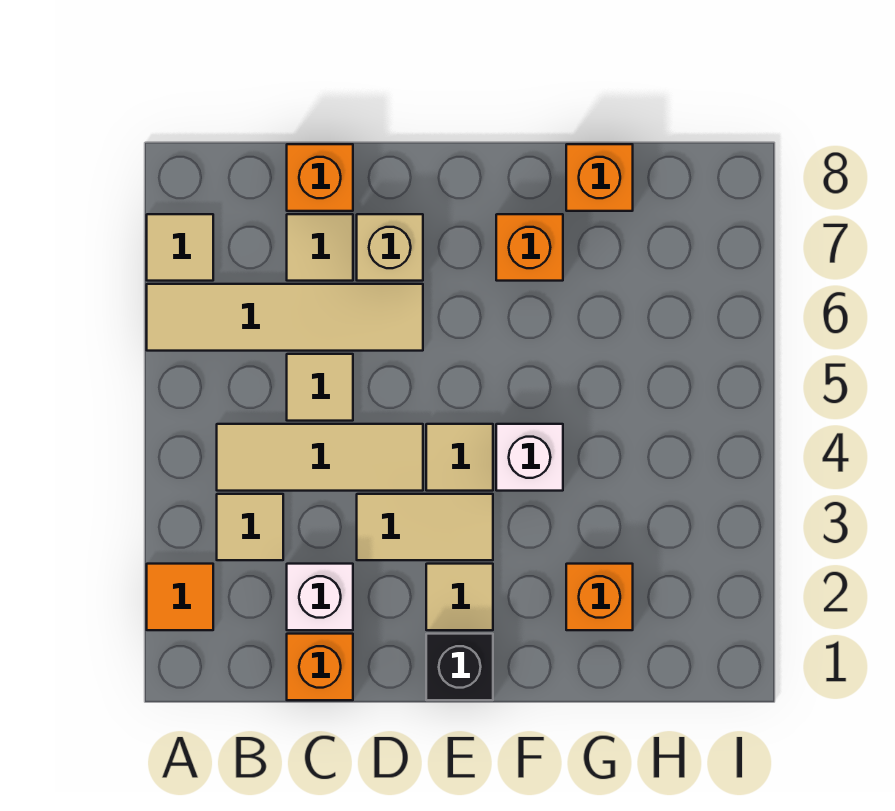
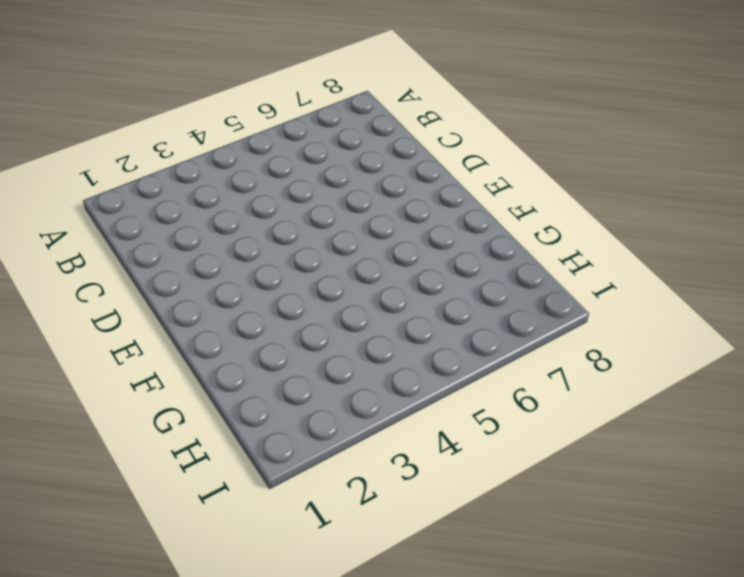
none -> orange 1x1 tile [147,564,213,630]
none -> tan 1x4 tile [147,284,423,351]
none -> tan 1x1 tile [147,214,213,281]

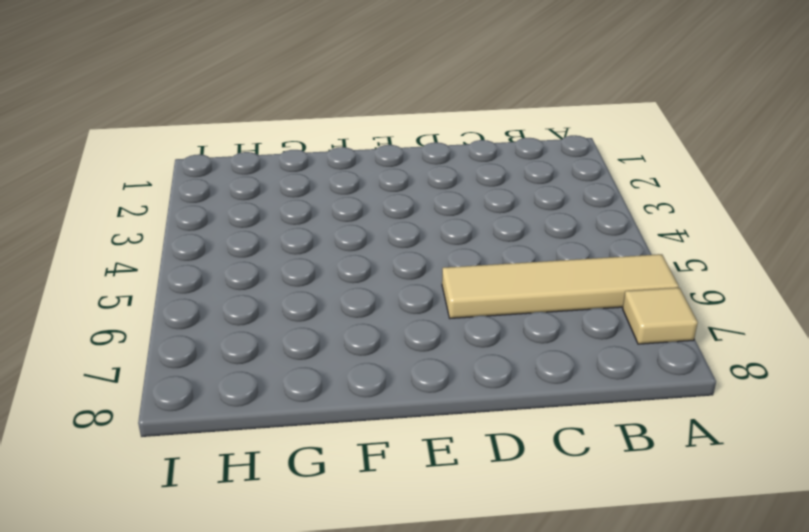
none -> orange 1x1 tile [147,564,213,630]
none -> tan 1x1 tile [217,494,283,560]
none -> tan 1x3 tile [217,424,423,491]

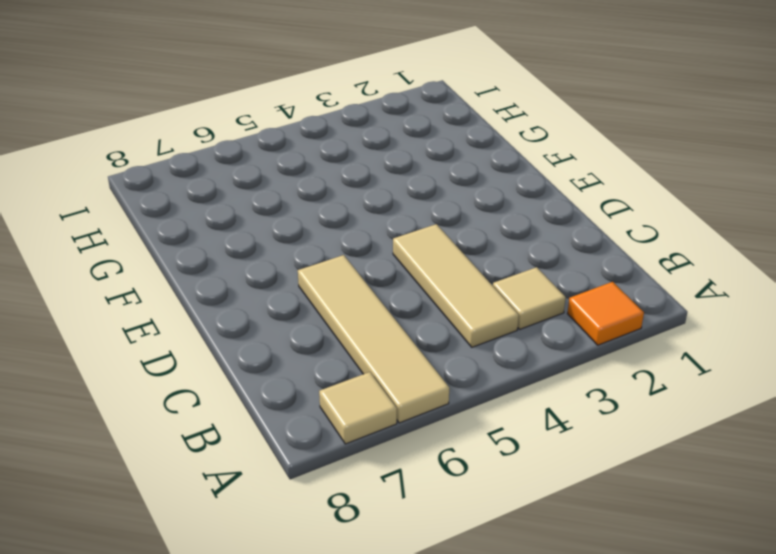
none -> orange 1x1 brick [287,634,353,700]
none -> white 1x1 brick [287,564,353,630]
none -> tan 1x1 tile [287,354,353,421]

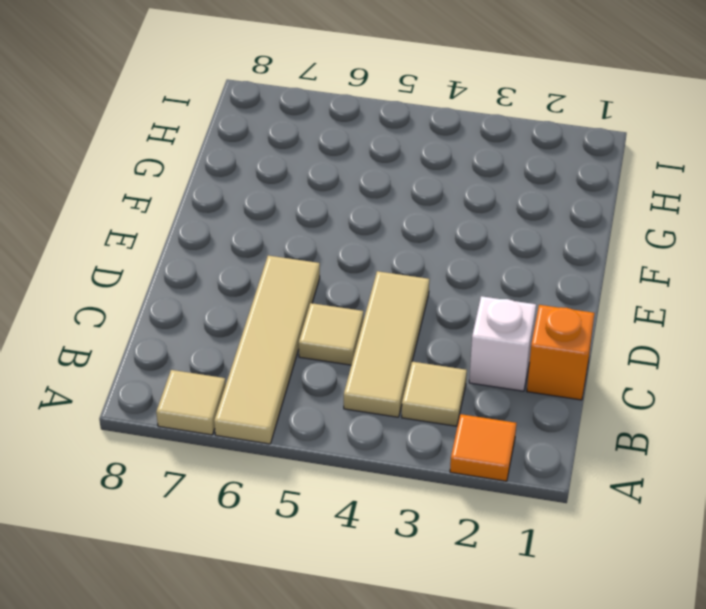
none -> tan 1x1 tile [287,214,353,281]
none -> orange 1x1 brick [287,144,353,211]
none -> tan 1x2 tile [357,494,493,560]

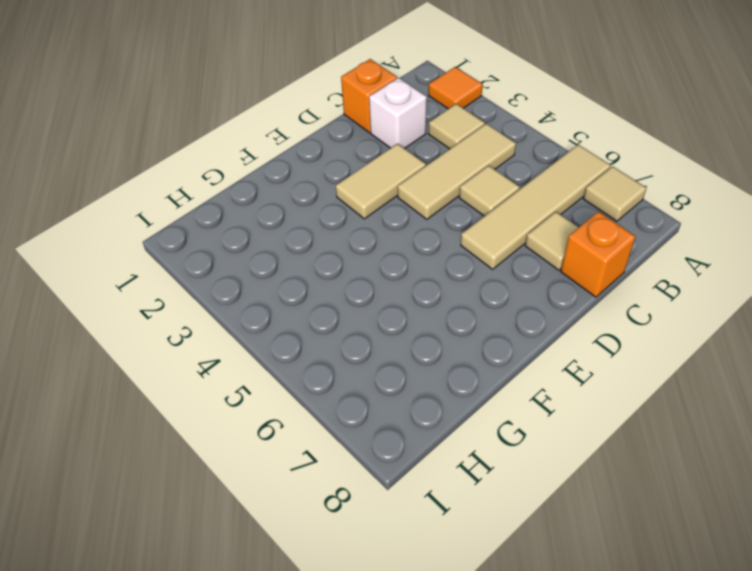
none -> tan 1x1 brick [357,214,423,281]
none -> black 1x1 brick [426,634,493,700]
none -> tan 1x1 tile [426,564,493,630]

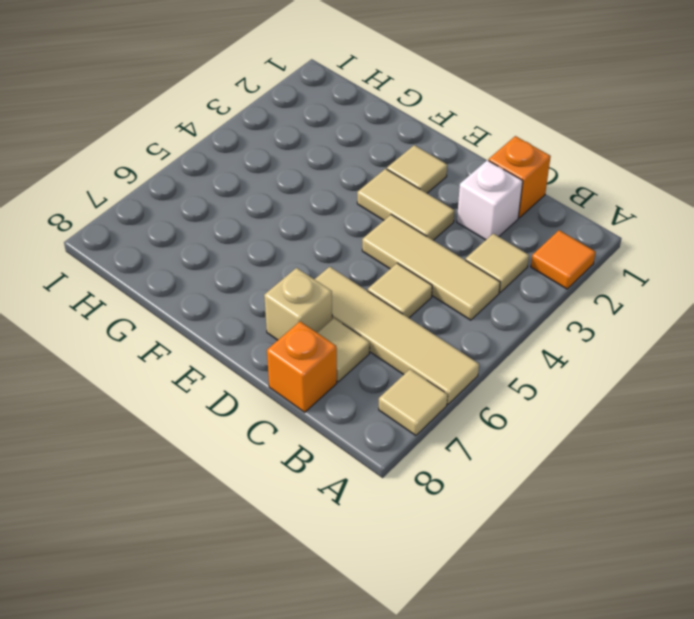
none -> black 1x1 brick [426,634,493,700]
none -> tan 1x1 tile [426,424,493,491]
none -> white 1x1 brick [496,424,563,491]

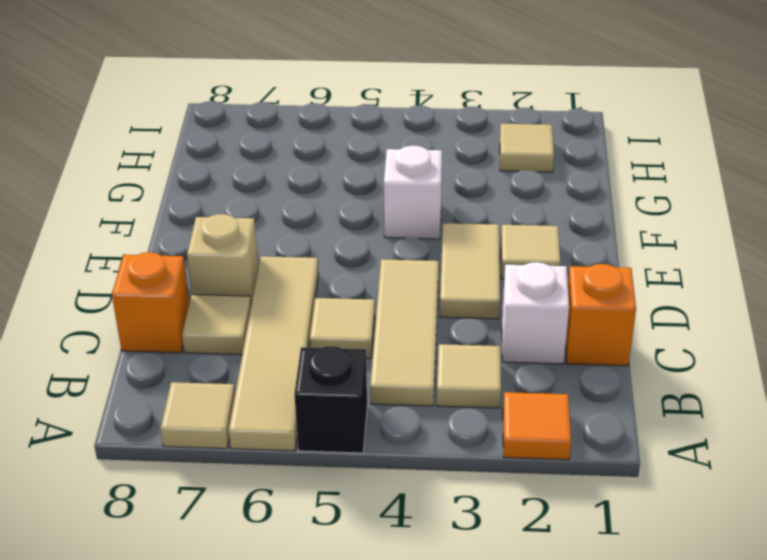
black 1x1 brick [294,346,367,453] -> black 1x1 brick moved to [426,634,493,700]
tan 1x1 tile [500,124,554,172] -> tan 1x1 tile moved to [426,424,493,491]
none -> orange 1x1 brick [496,214,563,281]
none -> orange 1x1 brick [566,564,633,630]
none -> orange 1x1 brick [566,144,633,211]

